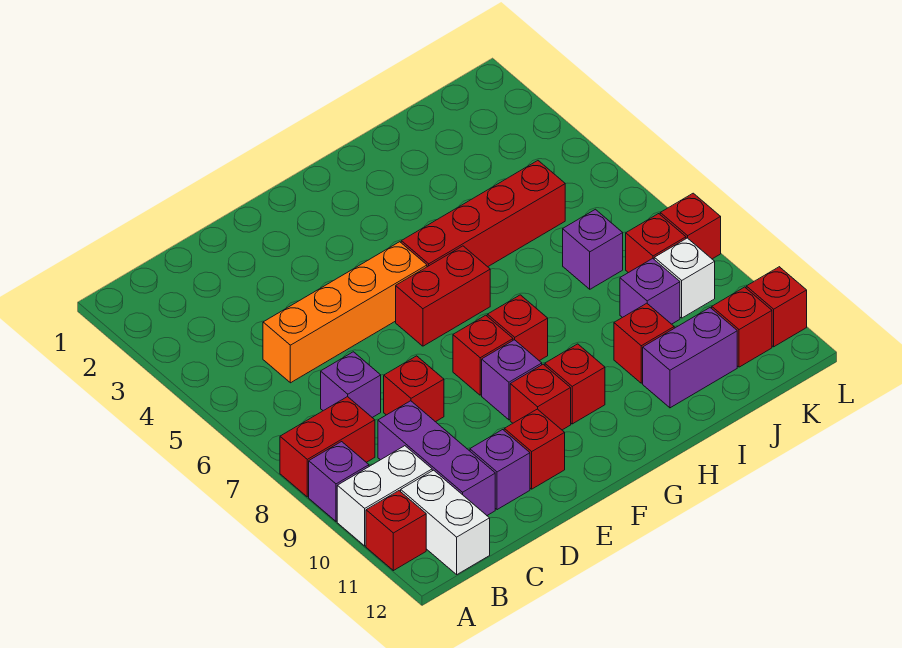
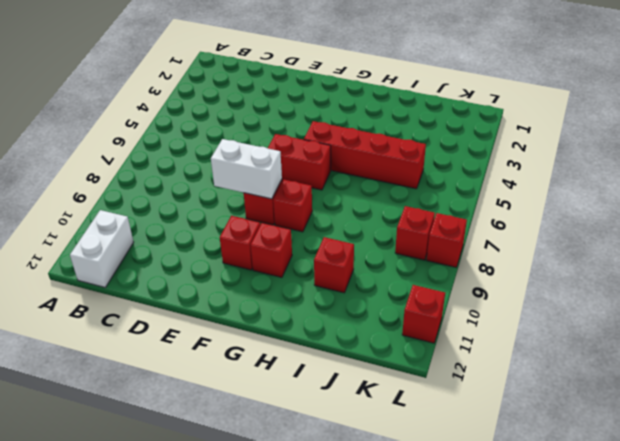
white 1x2 brick [211,139,282,199] -> white 1x2 brick moved to [337,446,432,546]
none -> red 1x2 brick [280,397,375,497]
none -> purple 1x1 brick [309,442,369,521]
none -> red 1x1 brick [366,491,426,571]

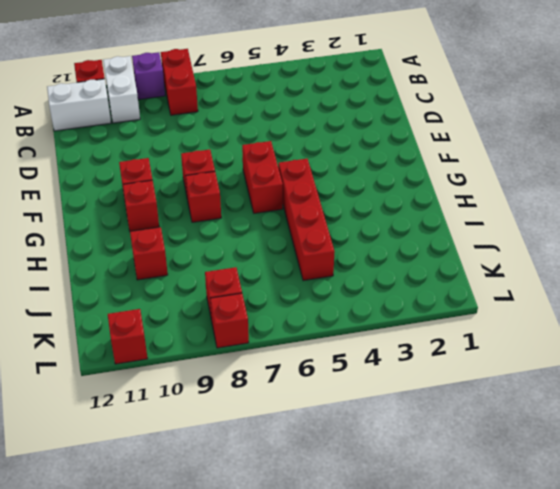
none -> orange 1x4 brick [263,242,427,383]
none -> purple 1x1 brick [321,352,381,417]
none -> purple 1x3 brick [378,401,495,515]

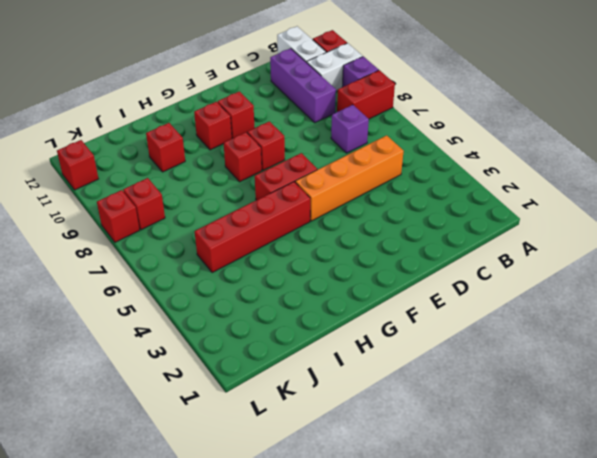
none -> red 1x1 brick [384,356,444,422]
none -> purple 1x1 brick [470,430,530,510]
none -> red 1x1 brick [504,409,565,489]

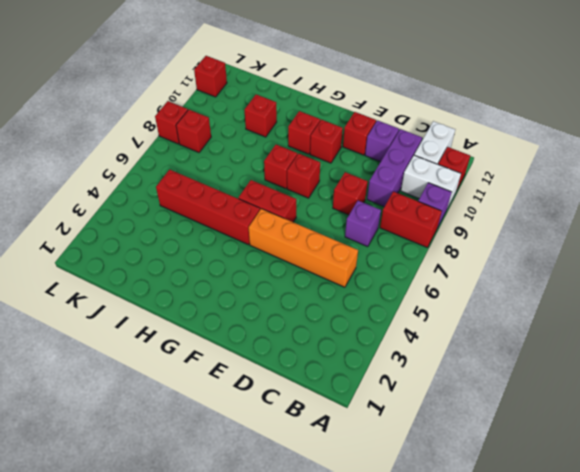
none -> purple 1x1 brick [482,340,542,420]
none -> purple 1x2 brick [643,308,737,408]
none -> purple 1x1 brick [563,209,623,289]

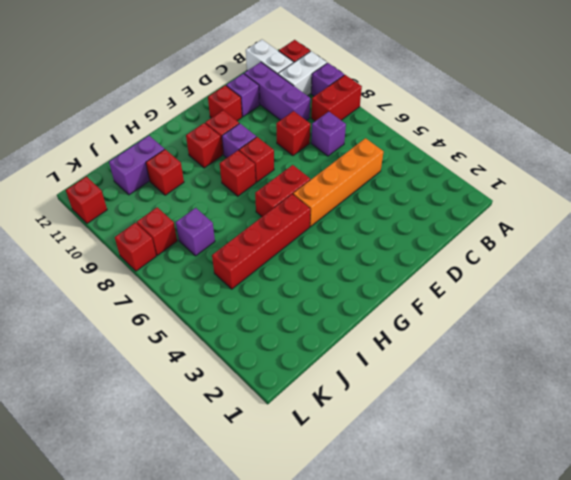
none -> purple 1x1 brick [620,258,680,324]
none -> white 1x1 brick [654,238,715,318]
none -> red 1x1 brick [712,287,772,367]

